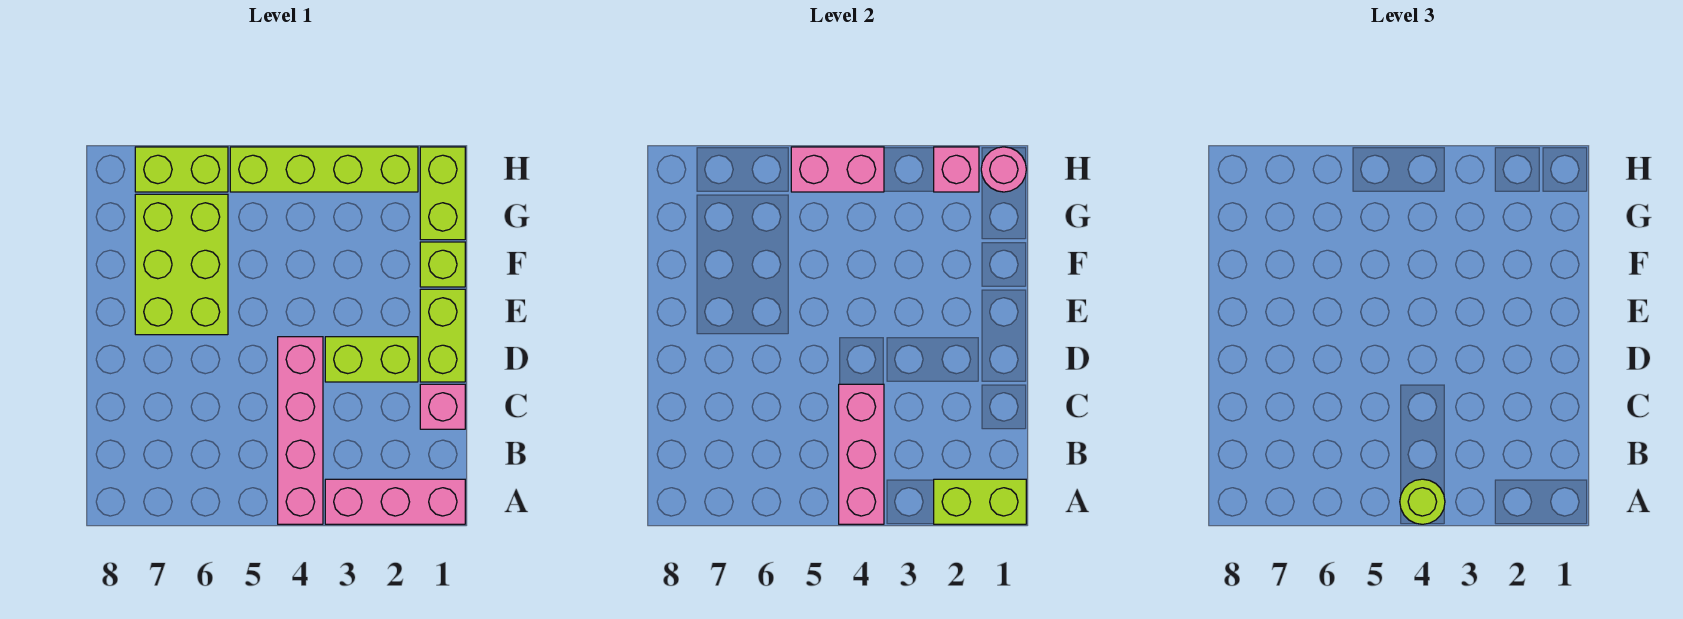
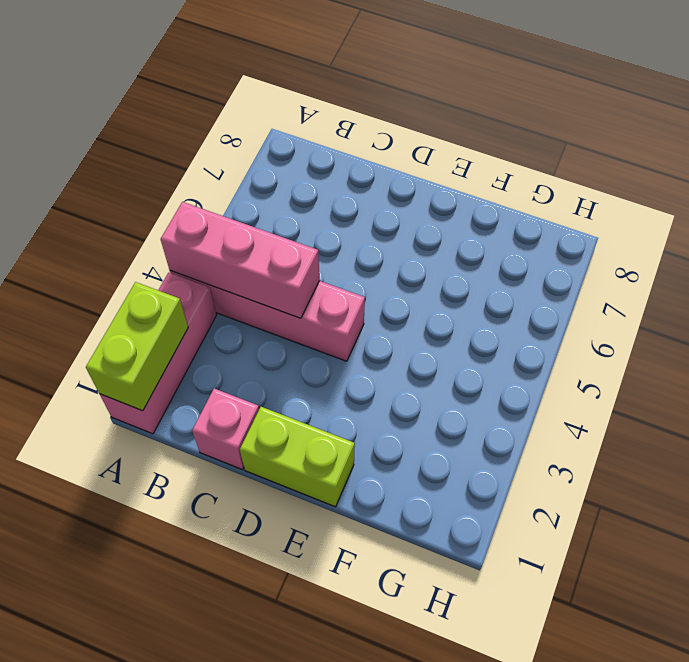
none -> lime 1x2 brick [325,337,418,382]
none -> lime 2x3 brick [135,194,228,335]
none -> lime 1x1 brick [420,242,465,287]

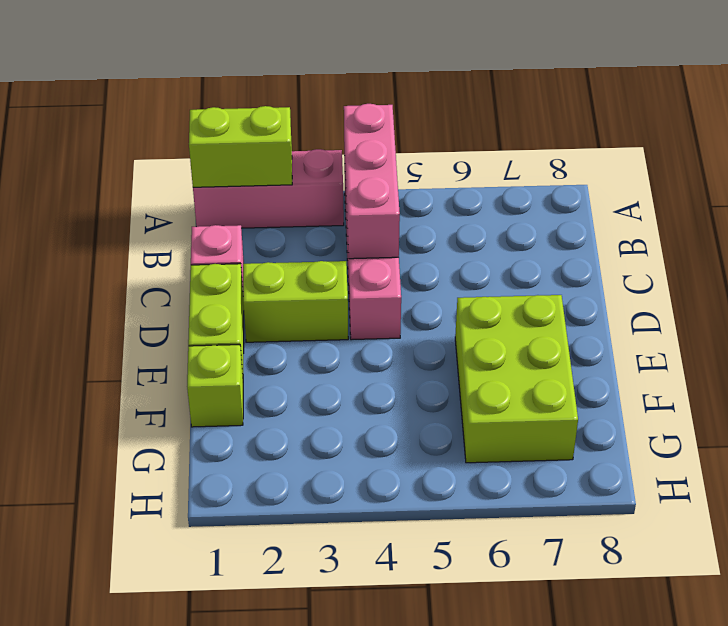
none -> lime 1x2 brick [420,147,465,240]
none -> lime 1x4 brick [230,147,418,192]
none -> lime 1x2 brick [135,147,228,192]

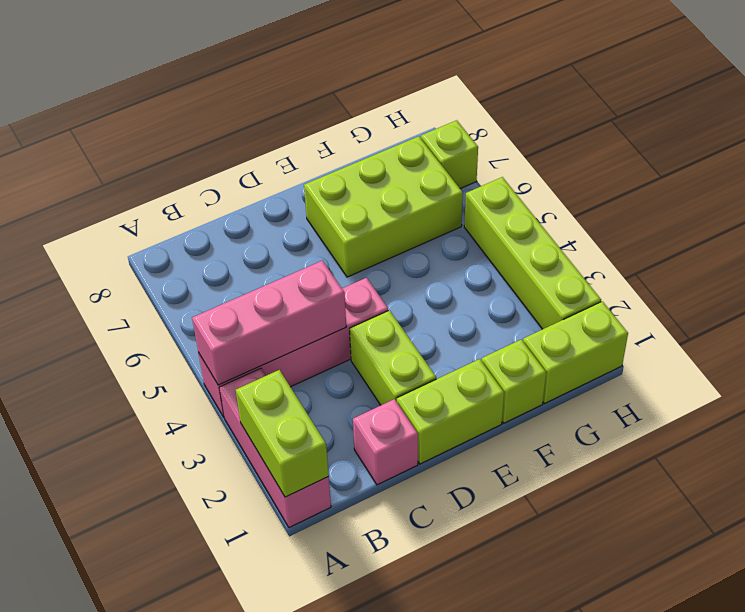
lime 1x1 brick [421,120,478,189] -> lime 1x2 brick [135,147,228,192]
none -> pink 1x1 round brick [981,147,1026,192]
none -> pink 1x1 brick [934,147,979,192]
none -> pink 1x2 brick [791,147,884,192]

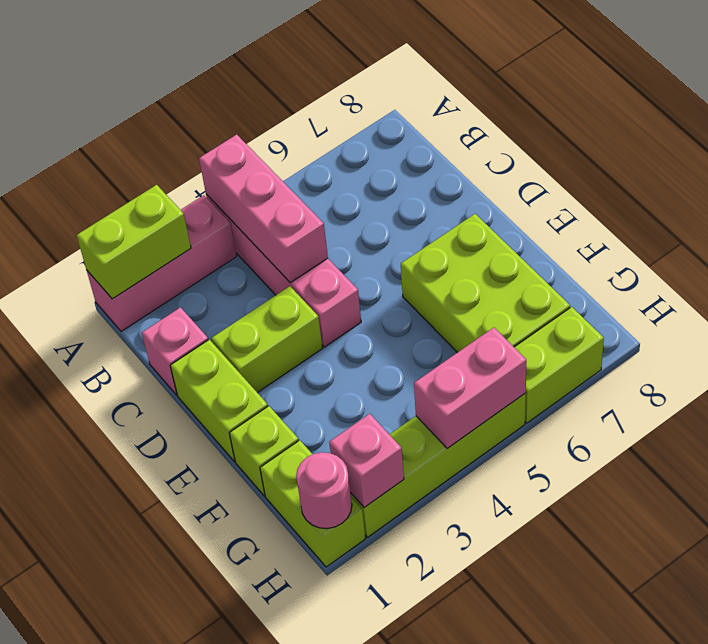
none -> lime 1x1 round brick [1400,479,1445,524]

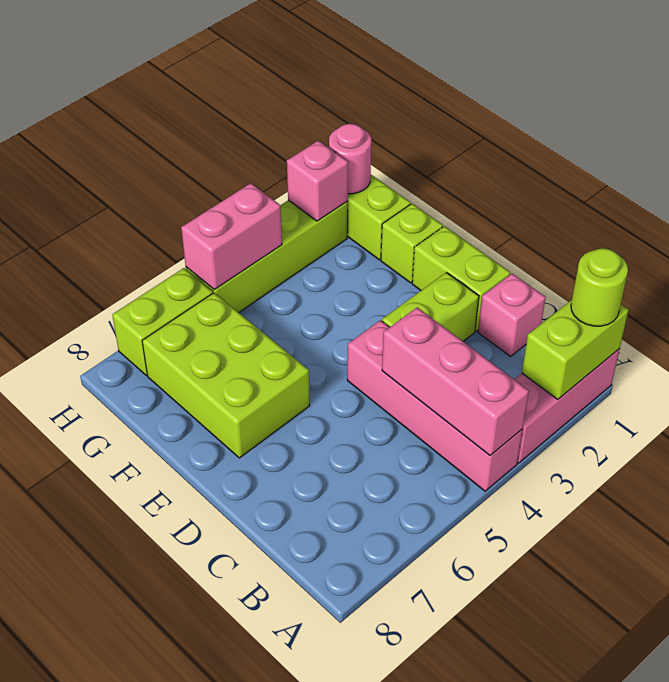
lime 1x1 round brick [571,248,628,326] -> lime 1x1 round brick moved to [1400,479,1445,524]

